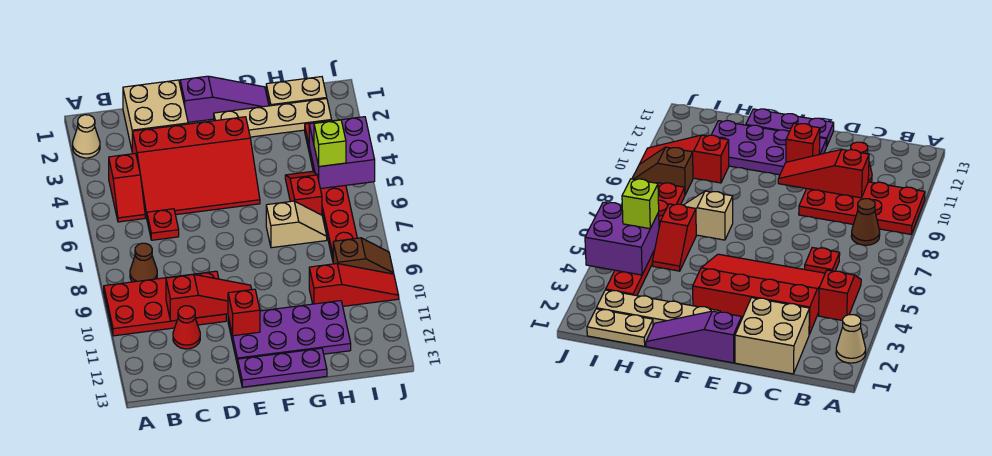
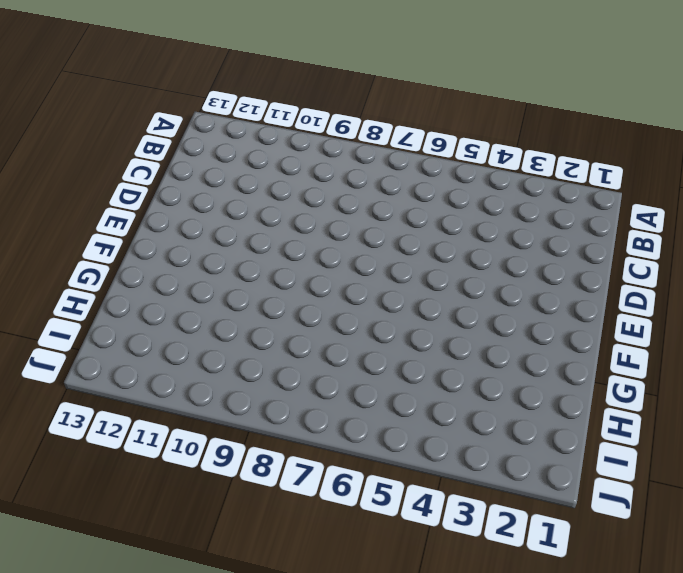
none -> tan 1x1 cone [73,115,100,158]
none -> red 2x4 plate [104,271,226,336]
none -> red 1x2 slope [109,153,145,222]

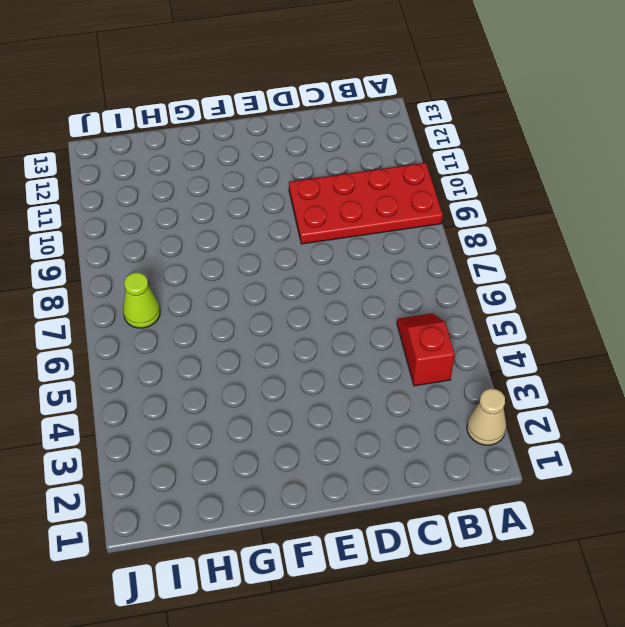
lime 1x1 cone [123,272,160,328] -> red 1x6 plate [305,121,357,260]
none -> brown 1x1 cone [130,243,157,282]
none -> tan 2x2 brick [123,80,188,149]
none -> red 3x4 slope [132,117,260,218]

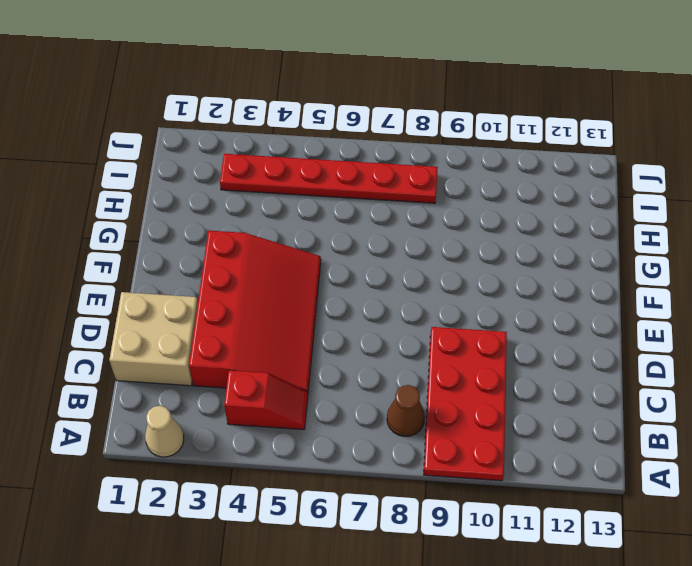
none -> red 1x1 plate [147,209,179,240]
none -> red 1x1 cone [173,306,200,349]
none -> purple 1x3 slope [180,76,269,122]

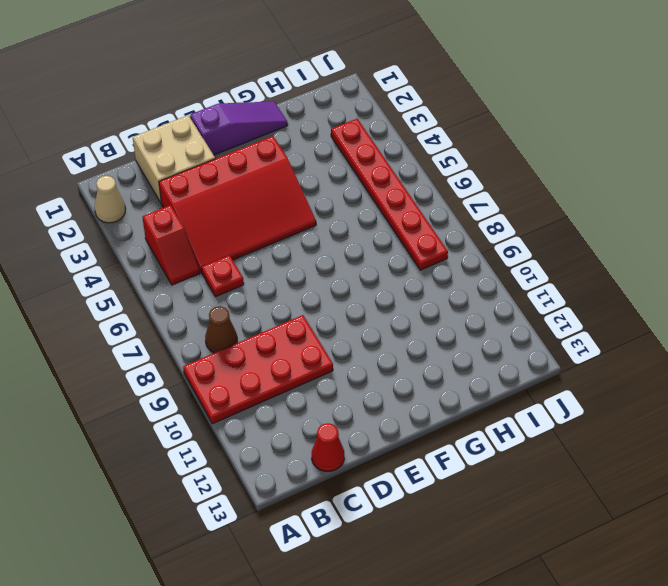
red 1x1 cone [312,423,344,471] -> red 1x1 cone moved to [173,306,200,349]
none -> purple 2x4 plate [228,301,351,365]
none -> purple 1x3 plate [238,348,327,387]
none -> tan 1x4 plate [214,99,332,137]

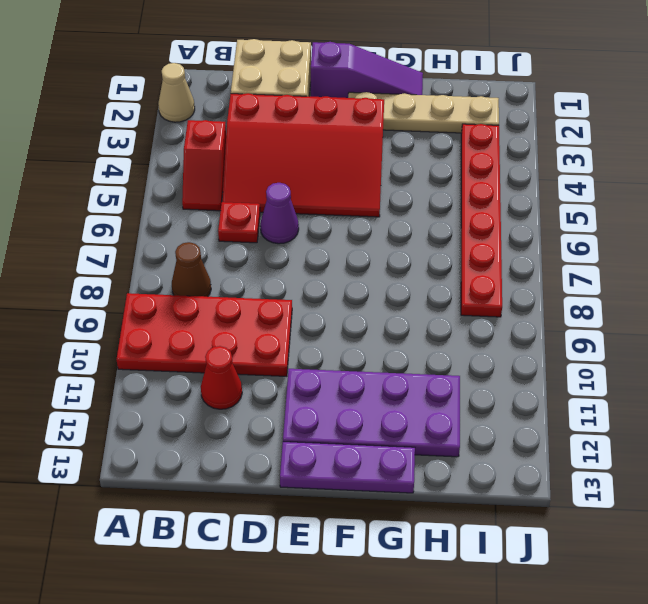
purple 1x1 cone [260,183,299,244] -> none
none -> tan 1x2 slope [266,201,327,248]
none -> tan 1x2 plate [266,77,327,106]
none -> red 1x2 slope [285,171,322,215]

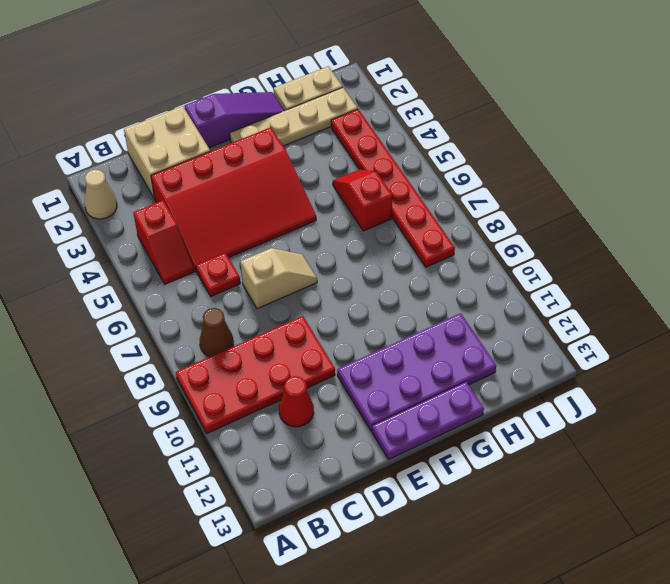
tan 1x2 slope [241,248,317,309] -> tan 1x2 slope moved to [266,201,327,248]
none -> red 1x3 slope [309,264,399,306]
none -> brown 1x2 slope [333,238,394,274]
none -> red 1x3 slope [166,274,252,321]

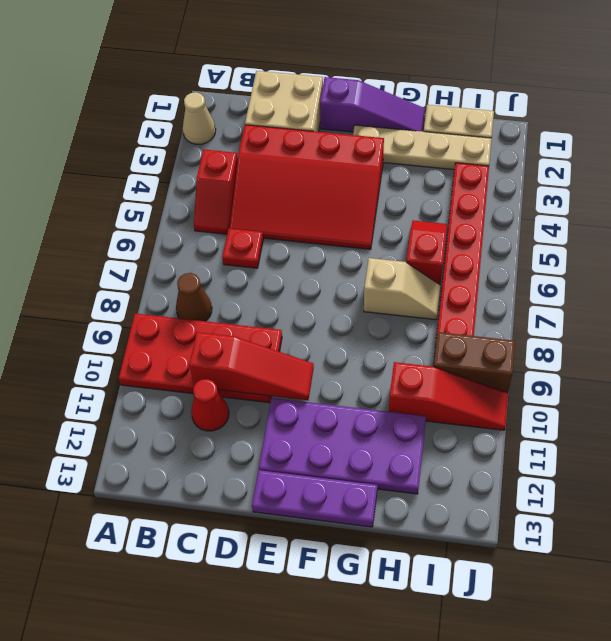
brown 1x2 brick [433,332,515,393] -> brown 1x2 slope [333,238,394,274]
none -> red 1x1 brick [228,289,260,336]
none -> purple 2x2 brick [309,117,375,189]
none -> lime 1x1 brick [314,120,346,166]

